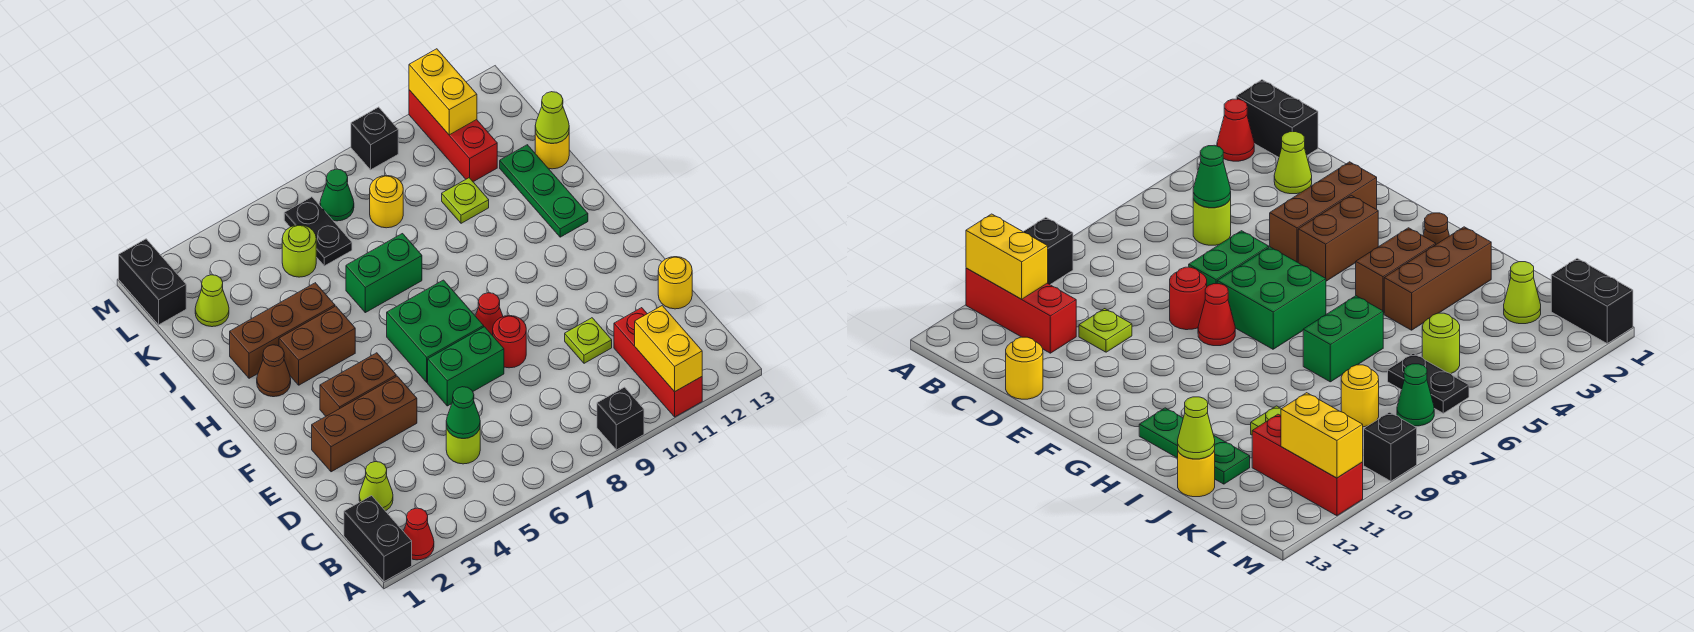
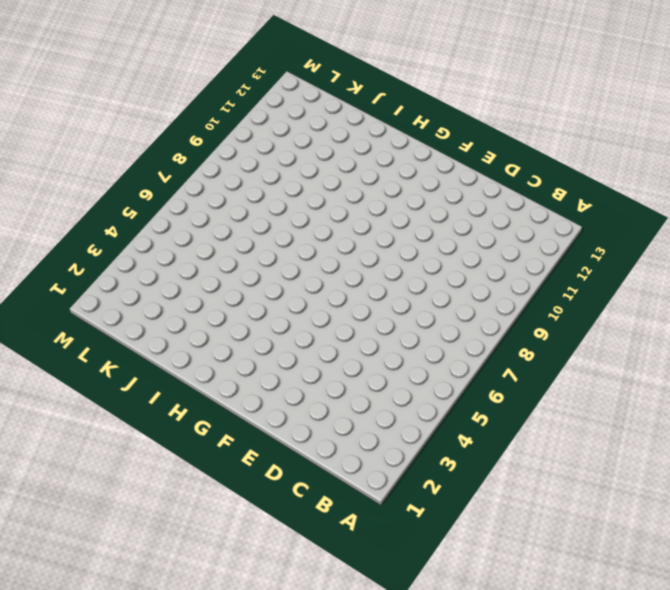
none -> black 1x2 brick [344,496,412,582]
none -> red 1x1 cone [403,508,434,560]
none -> black 1x1 brick [597,387,644,450]
none -> red 1x3 brick [614,308,702,417]

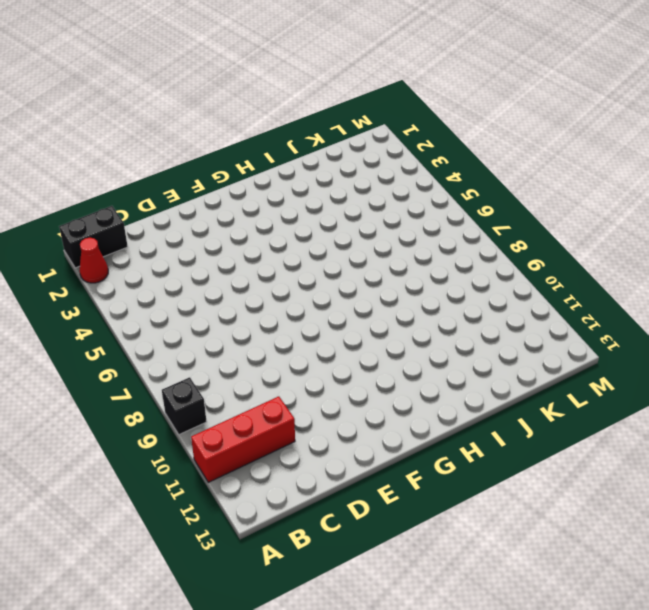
none -> lime 1x1 cone [359,462,393,511]
none -> lime 1x1 round brick [446,426,480,464]
none -> lime 1x1 plate [565,318,612,363]
none -> yellow 1x1 round brick [658,257,692,309]

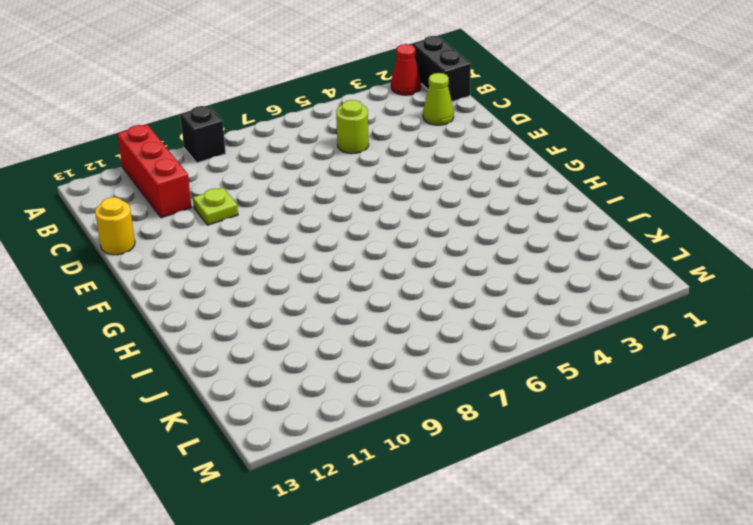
none -> brown 1x3 brick [312,376,417,472]
none -> green 1x2 brick [428,327,504,406]
none -> red 1x1 round brick [493,316,526,368]
none -> brown 1x2 brick [320,353,396,416]

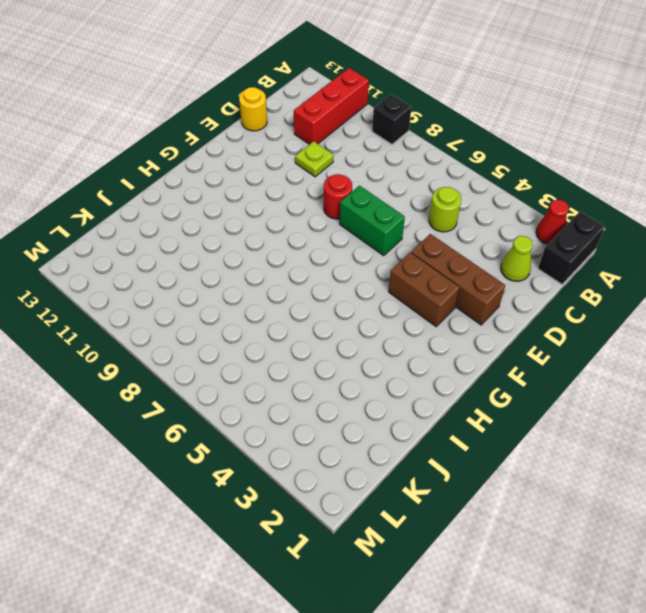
none -> green 2x2 brick [387,280,484,382]
none -> red 1x1 cone [476,293,503,336]
none -> brown 1x1 cone [257,345,291,397]
none -> brown 1x2 brick [279,306,355,385]

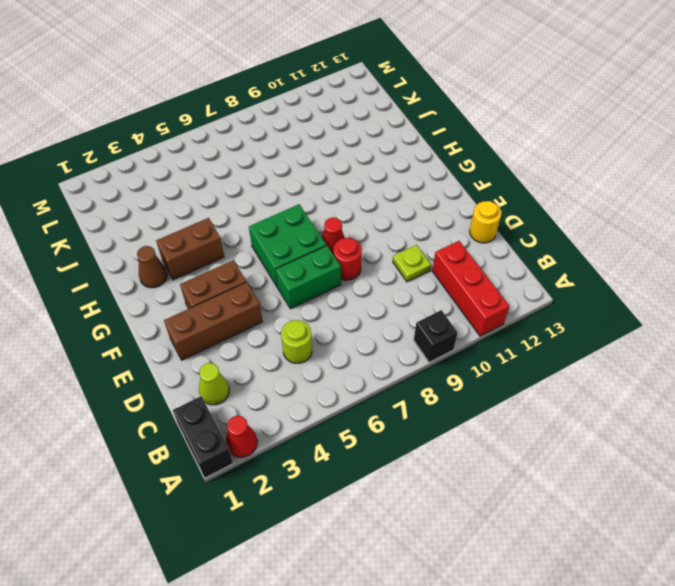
none -> green 1x3 plate [500,145,588,237]
none -> brown 1x3 brick [230,283,335,378]
none -> green 1x2 brick [346,234,422,313]
none -> lime 1x1 plate [442,178,489,223]

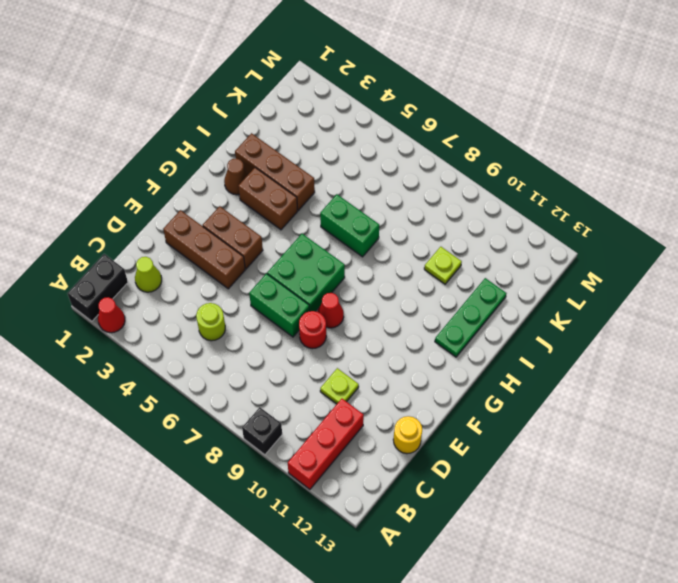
none -> yellow 1x1 round brick [535,131,569,169]
none -> lime 1x1 cone [195,275,229,327]
none -> lime 1x1 round brick [282,225,316,277]
none -> black 1x2 plate [284,197,352,266]

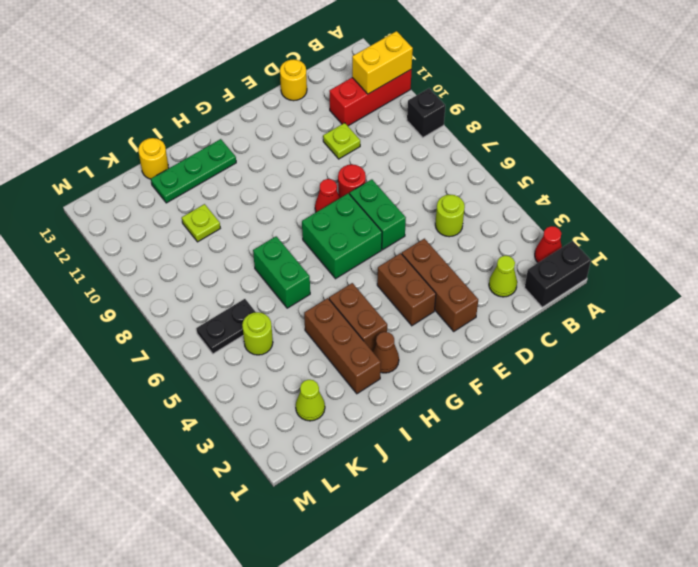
none -> yellow 1x1 round brick [370,176,403,228]
none -> red 1x3 brick [409,90,497,182]
none -> black 1x2 brick [119,239,186,325]
none -> green 1x1 cone [320,169,354,221]

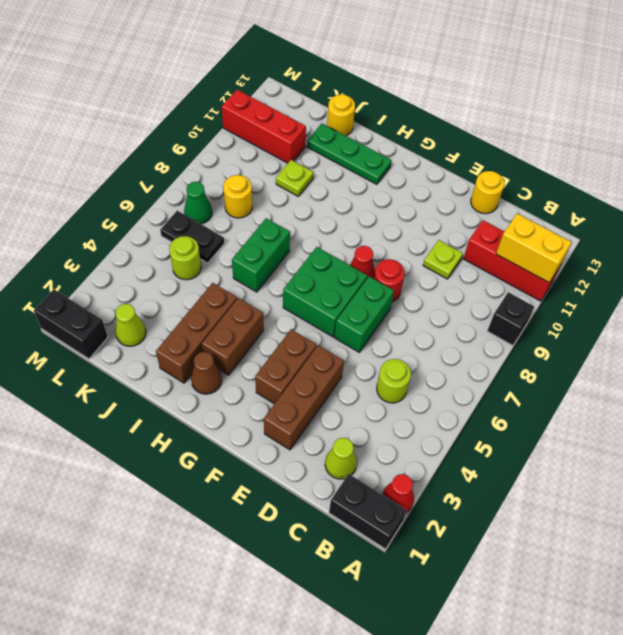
none -> black 1x1 brick [351,107,398,170]
none -> green 1x1 cone [446,387,480,439]
none -> lime 1x1 cone [535,92,569,143]
none -> yellow 1x2 brick [409,49,477,135]

